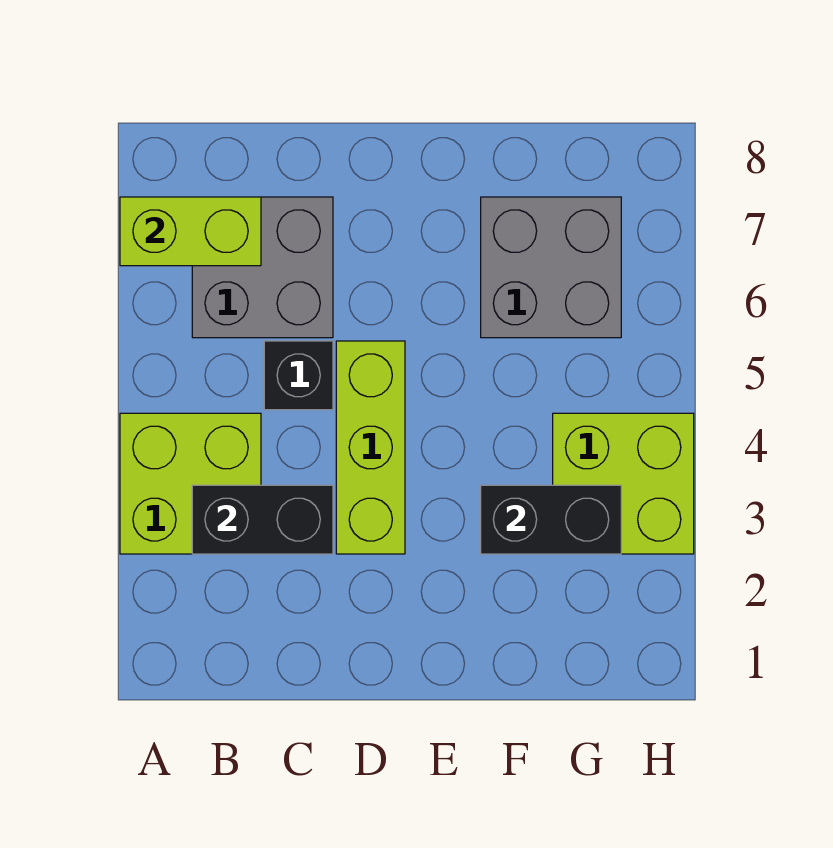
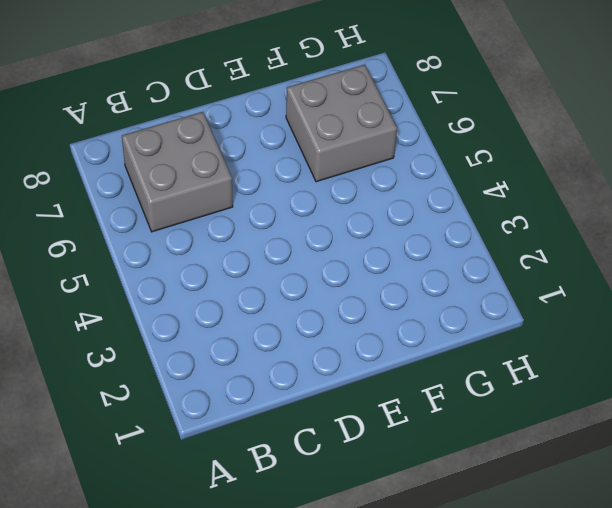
none -> lime 2x2 brick [120,413,261,554]
none -> black 1x1 brick [264,341,333,410]

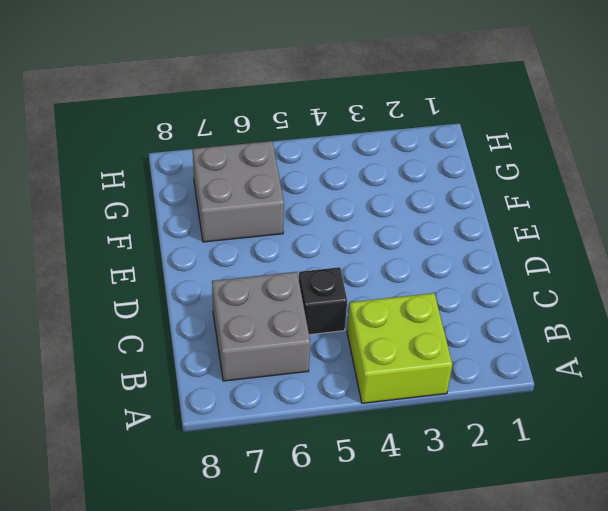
none -> lime 1x3 brick [336,341,405,554]
none -> lime 2x2 brick [553,413,694,554]

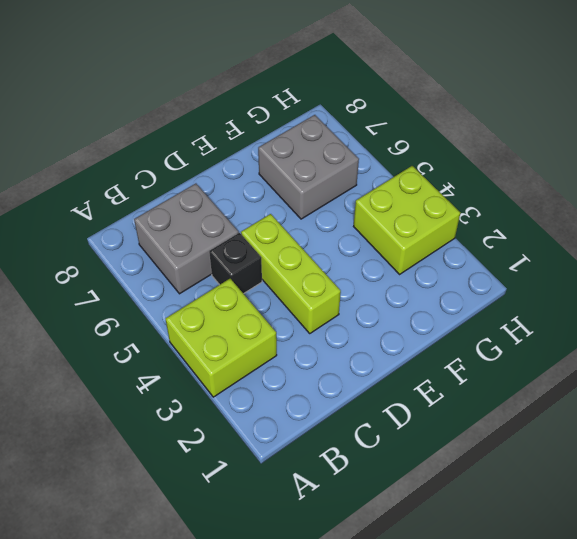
none -> lime 1x2 brick [120,197,261,266]
none -> black 1x2 brick [192,485,333,554]

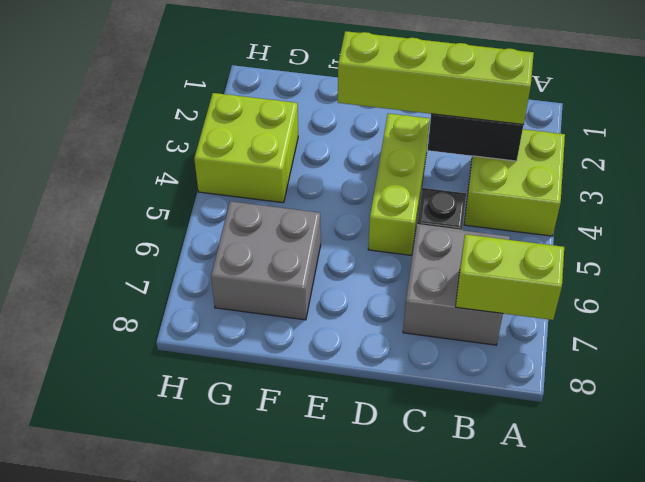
lime 1x4 brick [338,31,534,125] -> none
none -> black 1x2 brick [481,485,621,554]

